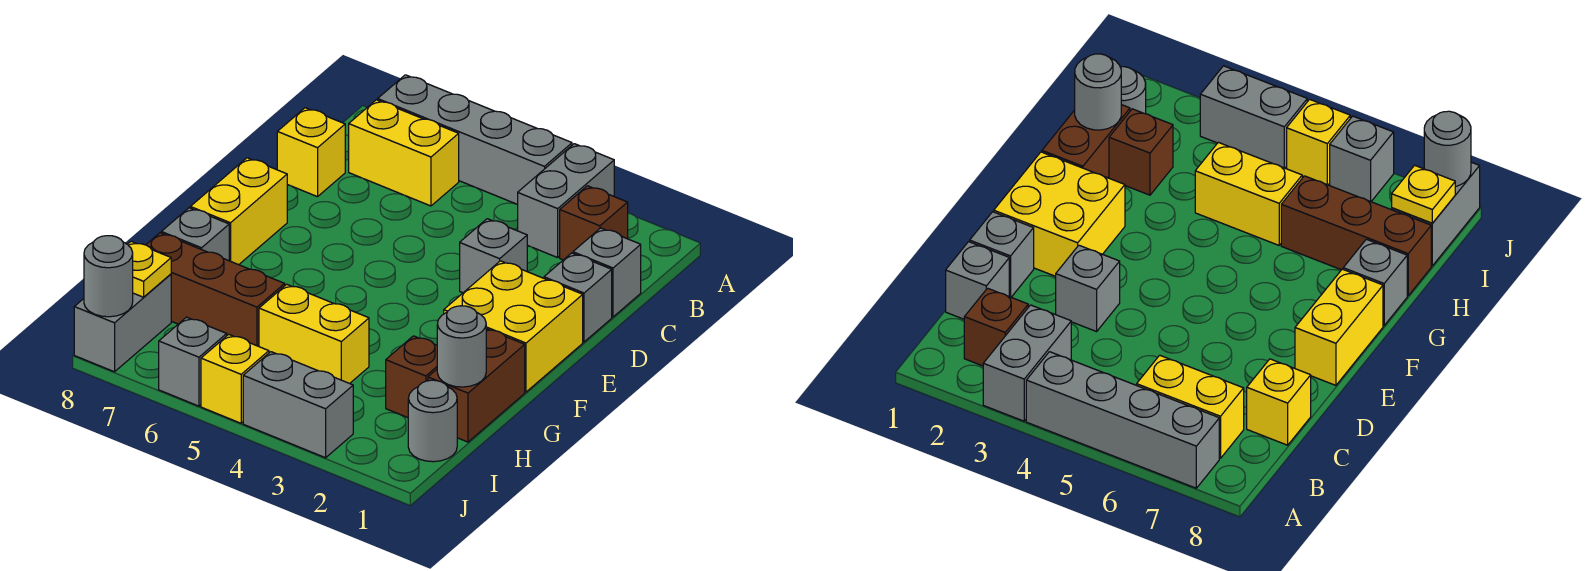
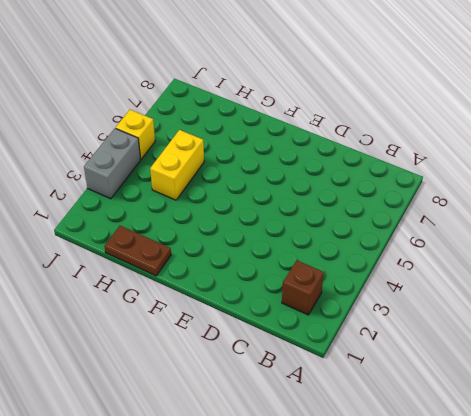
brown 1x2 plate [104,226,171,276] -> brown 1x2 brick [428,329,525,442]
none -> grey 1x2 brick [518,144,614,258]
none -> grey 1x4 brick [378,75,572,205]
none -> yellow 1x2 brick [349,100,459,206]

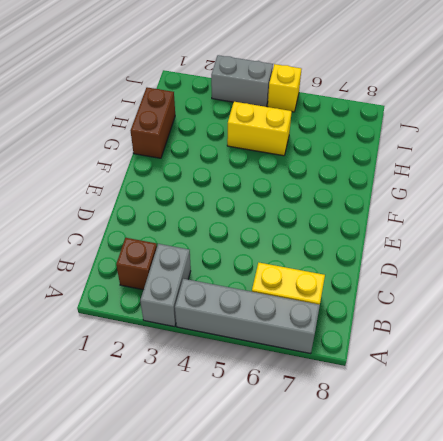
none -> grey 1x1 brick [573,228,641,317]
none -> yellow 1x1 brick [277,108,345,197]
none -> grey 1x1 brick [544,253,612,342]

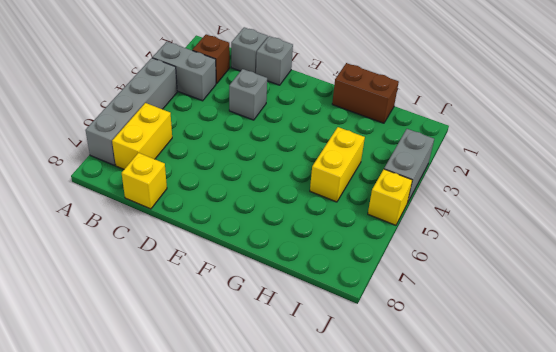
none -> yellow 2x2 brick [444,261,583,392]
none -> yellow 1x2 brick [190,158,287,265]
none -> grey 1x1 brick [161,208,229,261]

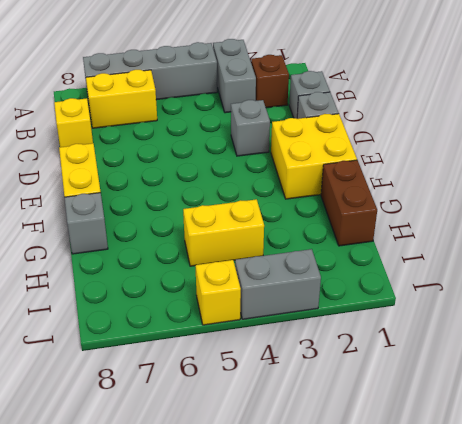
none -> brown 1x1 brick [386,336,437,418]
none -> brown 1x3 brick [146,233,285,346]
none -> grey 1x1 round brick [408,380,457,462]

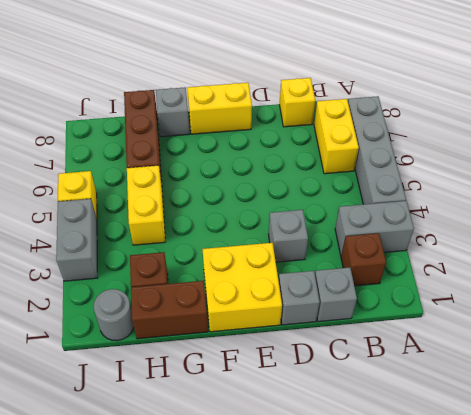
none -> grey 1x2 brick [74,274,171,372]
none -> grey 1x1 brick [159,317,227,406]
none -> grey 1x1 round brick [437,306,486,387]

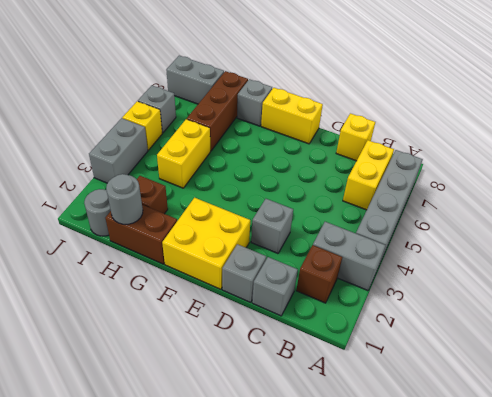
none -> yellow 1x1 plate [128,241,171,297]
none -> grey 1x1 round brick [84,236,133,317]

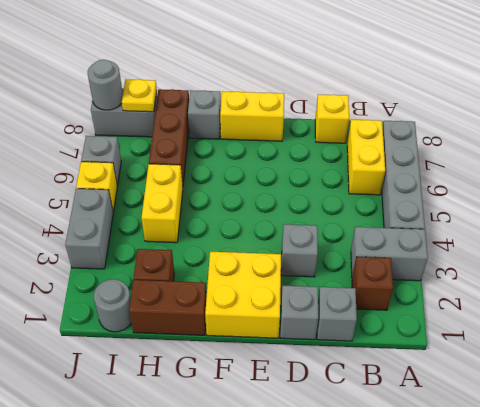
none -> grey 1x1 round brick [437,306,486,387]

